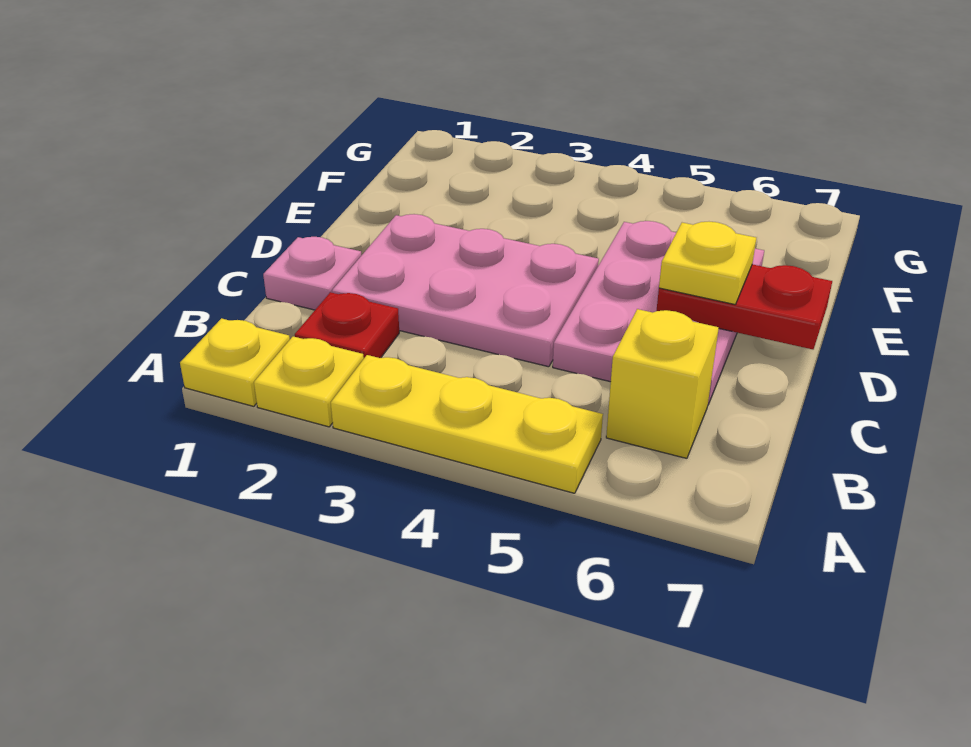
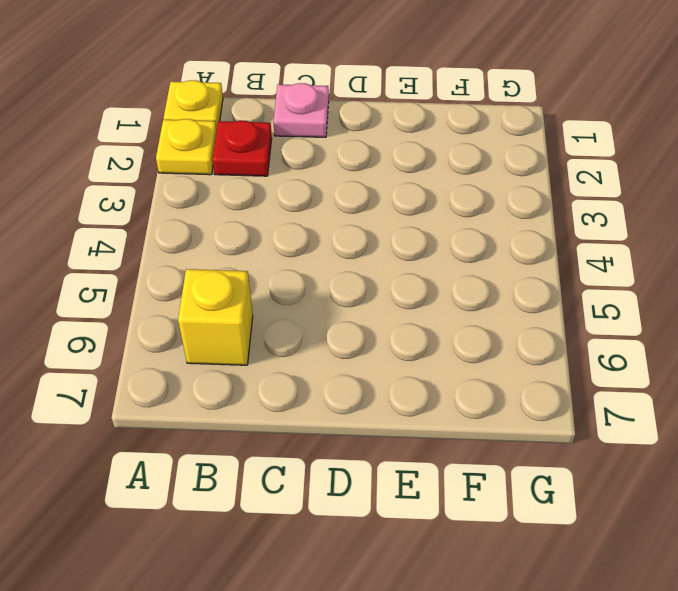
none -> yellow 1x3 plate [331,355,603,493]
none -> pink 2x3 plate [332,214,599,367]

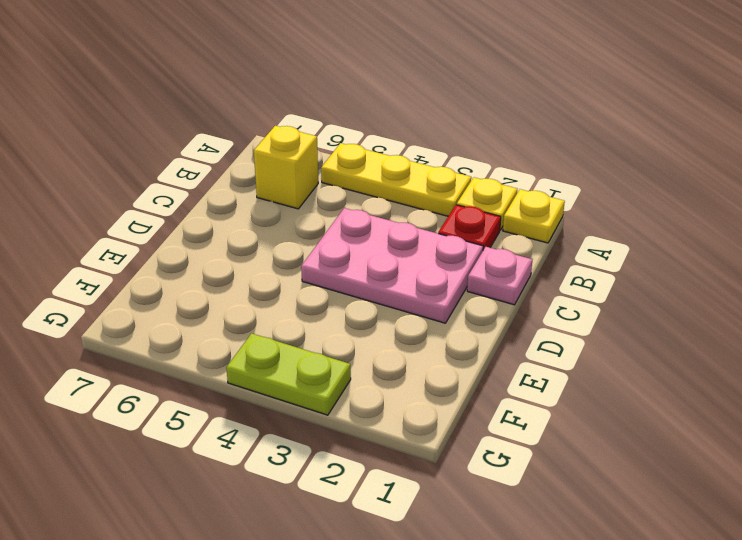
lime 1x2 plate [226,333,351,415] -> none
none -> pink 2x3 plate [553,221,764,404]
none -> red 1x2 plate [656,264,832,349]

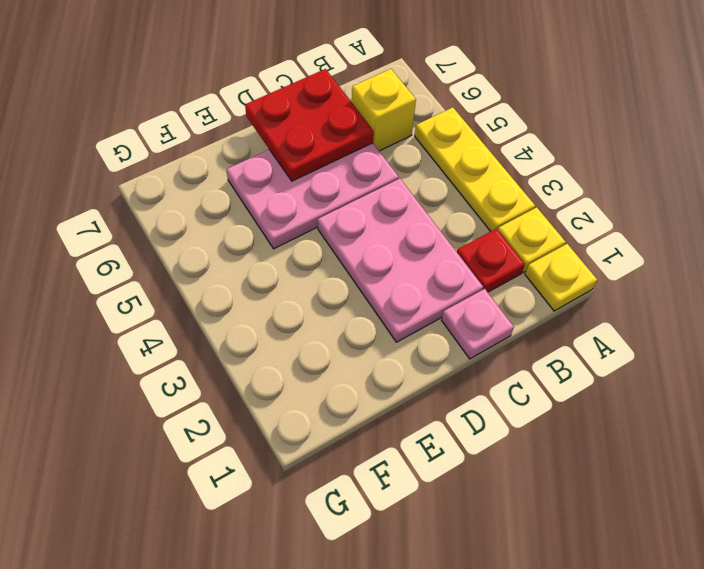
red 2x2 plate [245,69,374,181] -> red 1x2 plate [656,264,832,349]
none -> yellow 1x1 plate [659,222,756,304]

